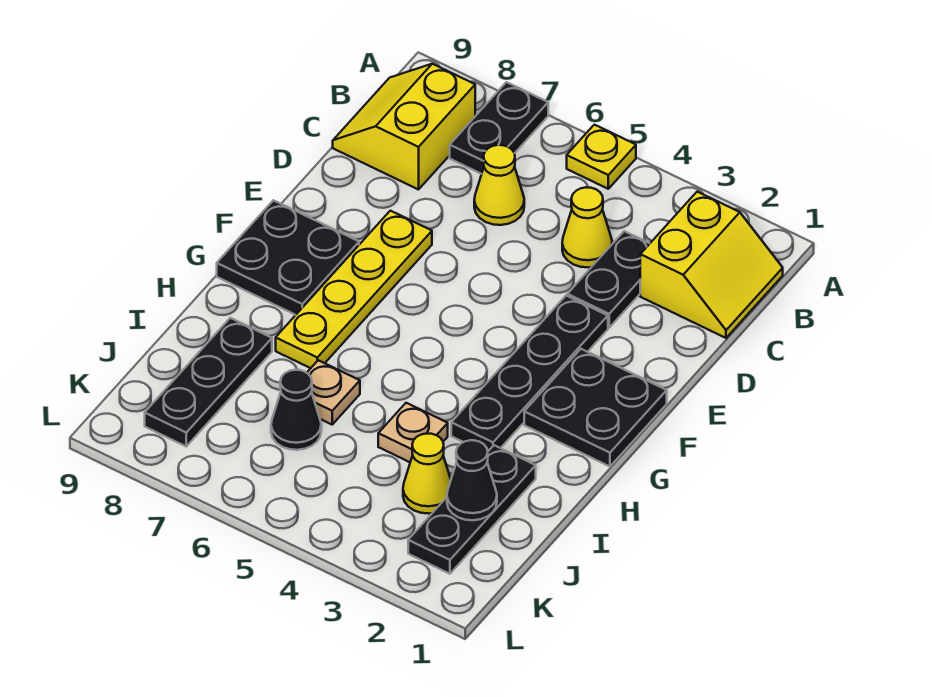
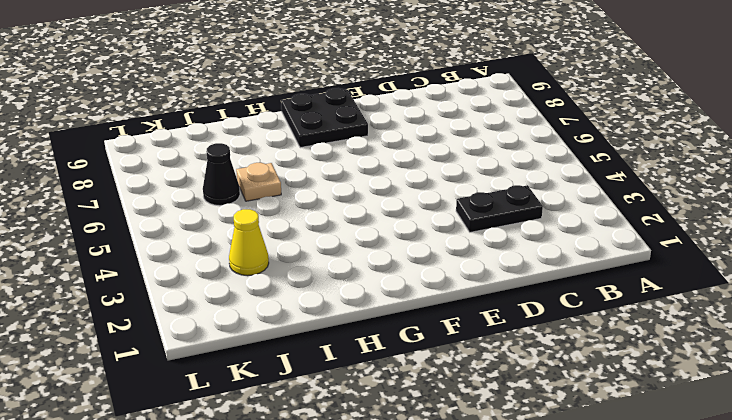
none -> yellow 1x1 plate [567,125,636,189]
none -> black 1x2 plate [450,82,548,174]
none -> yellow 2x2 slope [640,192,783,338]

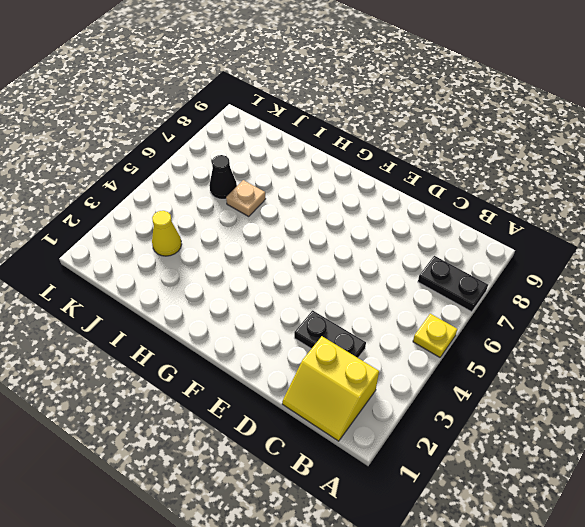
none -> yellow 2x2 slope [333,64,475,190]
none -> yellow 1x1 cone [562,187,612,268]
none -> yellow 1x1 cone [474,145,524,225]

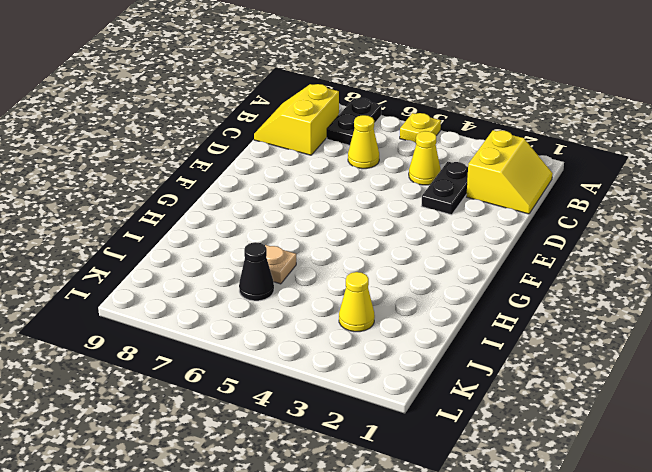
none -> black 1x4 plate [451,296,608,451]
none -> yellow 1x4 plate [276,211,432,368]
none -> black 2x2 plate [524,349,667,466]

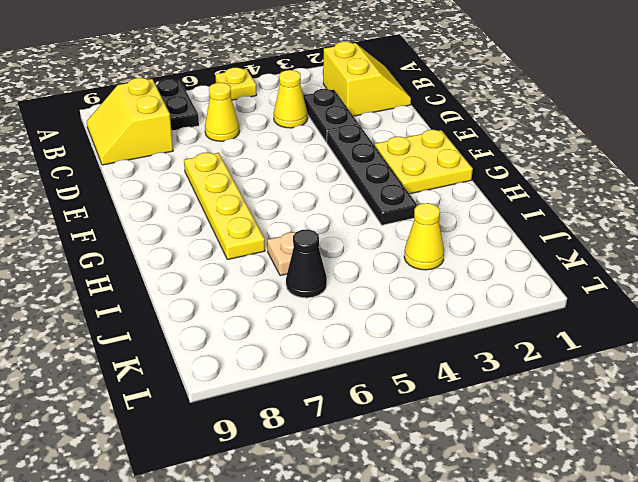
yellow 2x2 plate [374,130,473,194] -> black 2x2 plate [524,349,667,466]
none -> black 2x2 plate [217,200,359,315]
none -> black 1x3 plate [408,445,536,574]
none -> tan 1x1 plate [378,403,448,462]

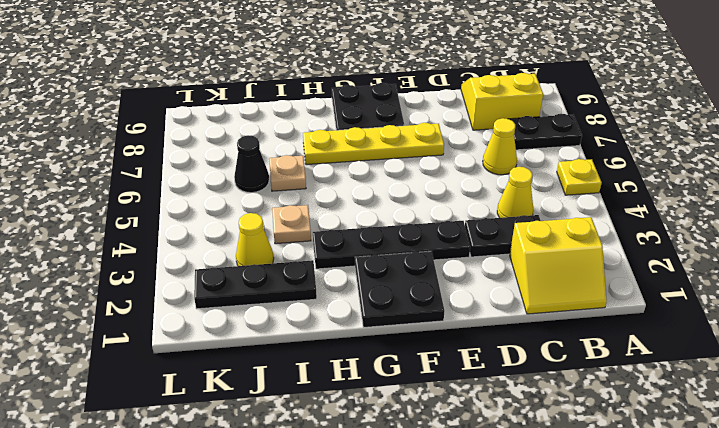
none -> black 1x3 plate [145,318,272,446]
none -> black 1x1 cone [447,440,497,520]

